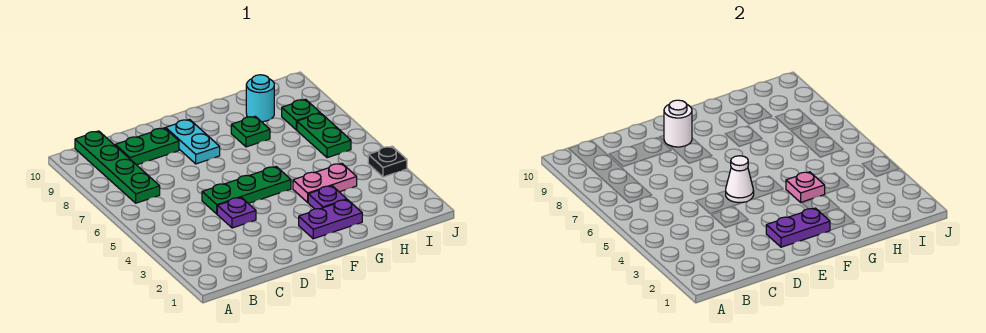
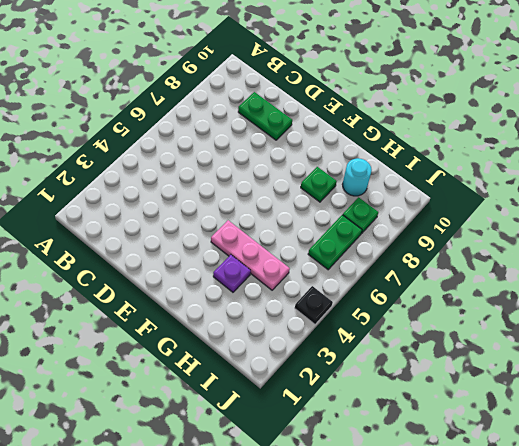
pink 1x3 plate [211,220,290,290] -> pink 1x2 plate [293,163,357,202]
none -> green 1x4 plate [75,131,160,203]
none -> purple 1x1 plate [217,197,256,228]
none -> green 1x3 plate [202,167,291,214]

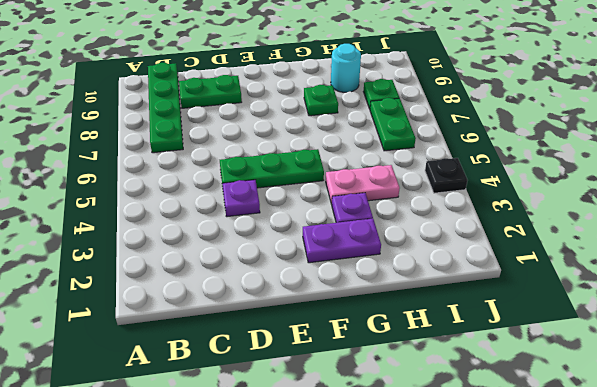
none -> cyan 1x2 plate [166,119,220,164]
none -> purple 1x2 plate [766,208,830,247]
none -> white 1x1 cone [726,156,754,203]

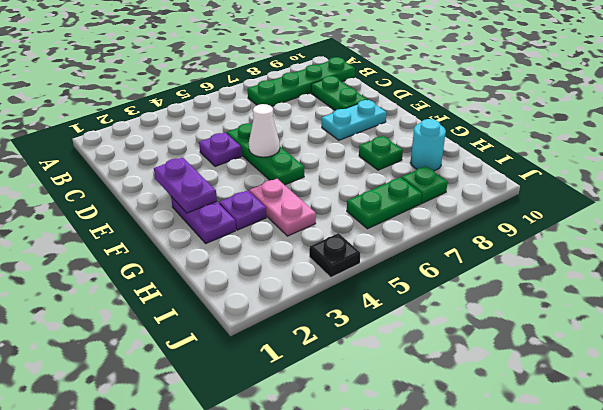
none -> white 1x1 round brick [664,100,692,147]
none -> pink 1x1 plate [786,172,825,202]

